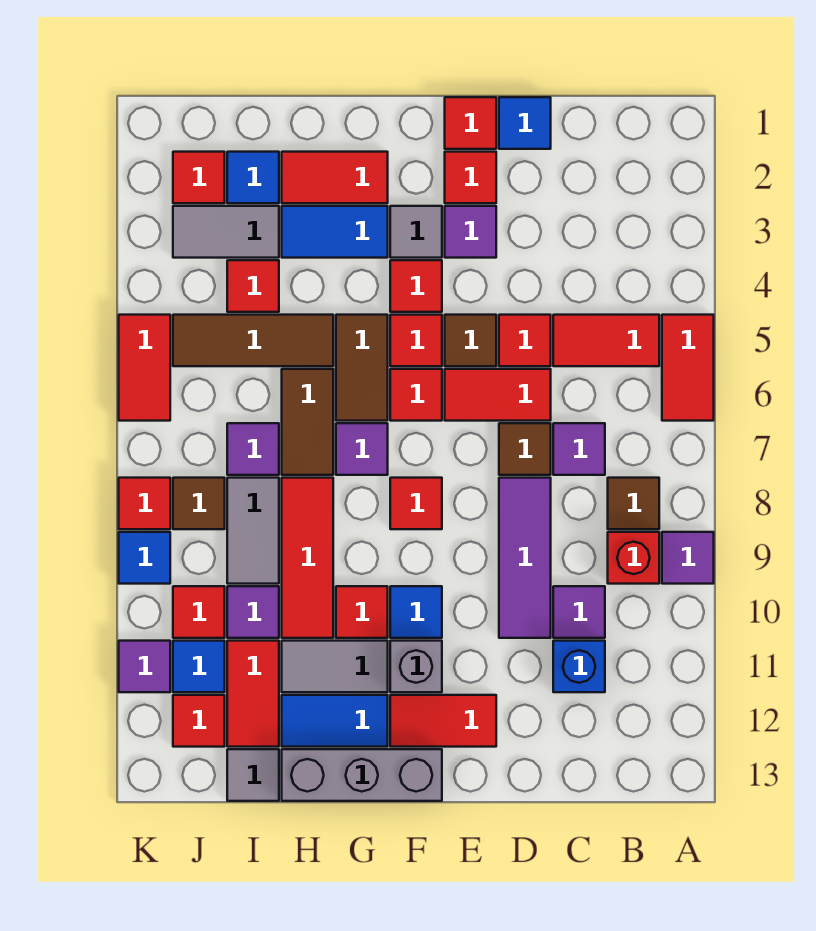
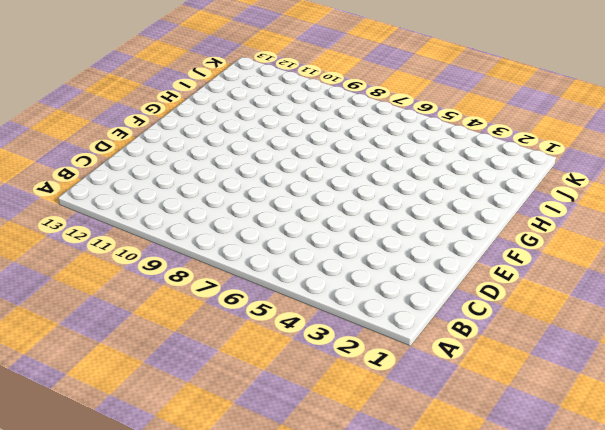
none -> red 1x2 tile [662,315,714,421]
none -> purple 1x1 tile [662,532,714,584]
none -> red 1x2 tile [553,315,659,366]
none -> brown 1x1 tile [608,478,659,529]

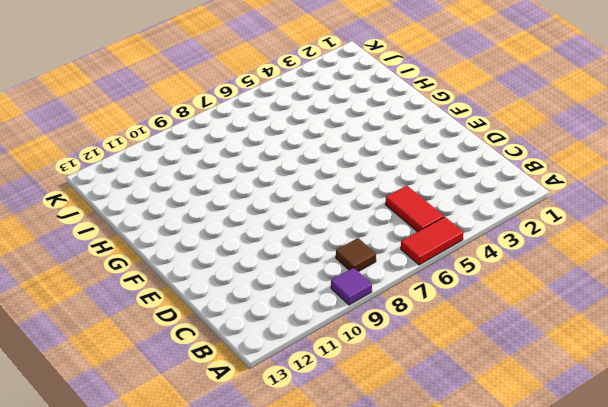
none -> red 1x1 brick [608,532,659,584]
none -> purple 1x1 tile [553,423,605,475]
none -> purple 1x1 tile [553,586,605,638]
none -> blue 1x1 brick [553,641,605,692]

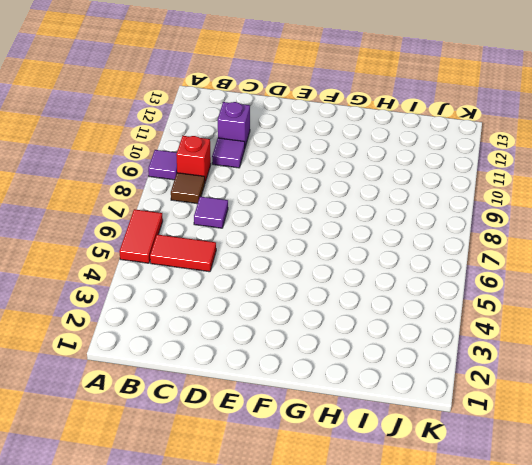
purple 1x1 brick [218,102,250,147] -> blue 1x1 brick [553,641,605,692]
none -> blue 1x1 tile [499,97,551,149]
none -> red 1x1 tile [499,315,551,366]
none -> red 1x2 tile [445,369,551,421]
none -> brown 1x1 tile [499,423,551,475]

